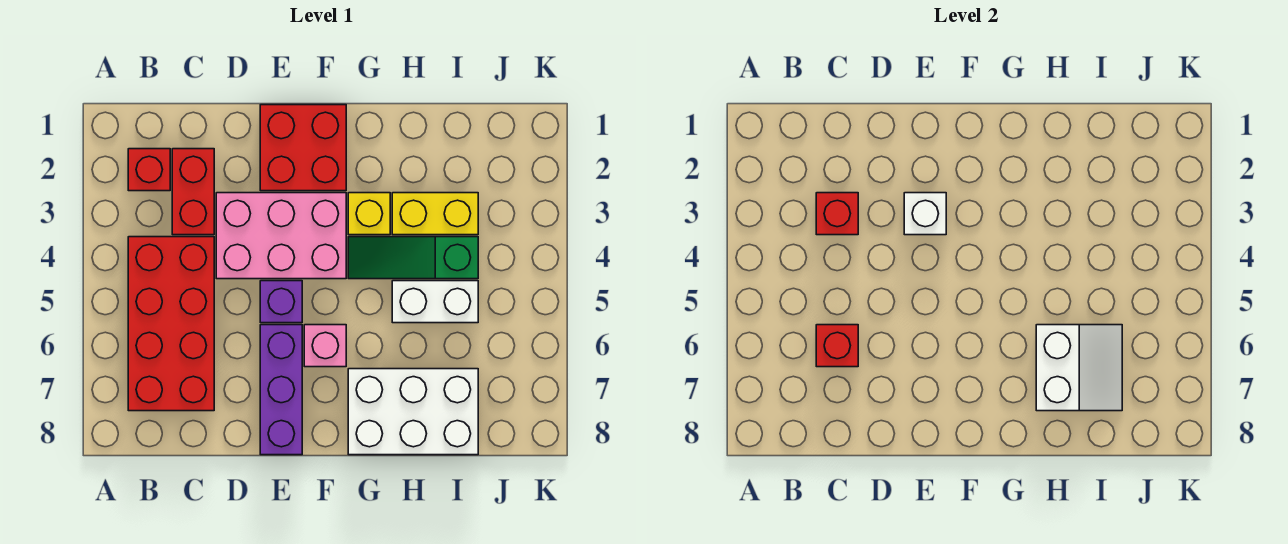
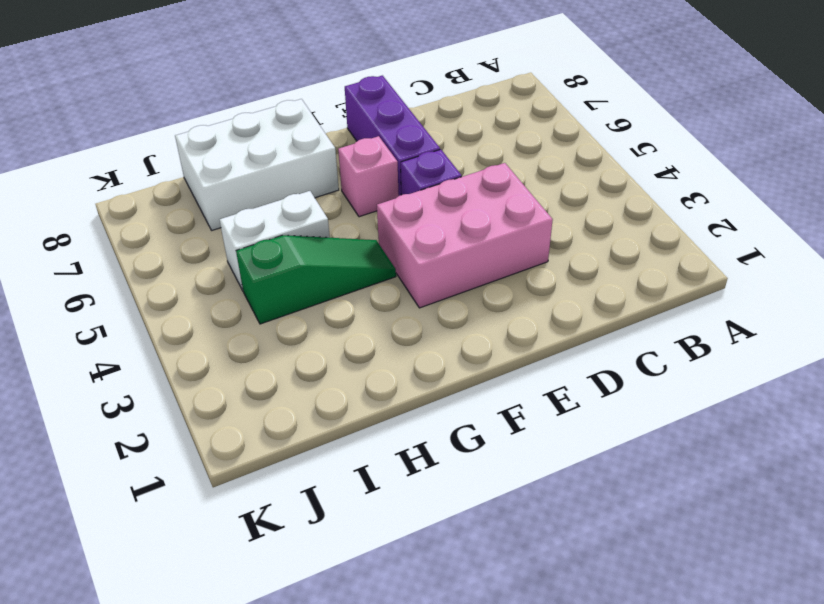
none -> red 1x1 brick [128,149,170,191]
none -> red 2x4 brick [128,237,214,411]
none -> red 1x2 brick [172,149,214,235]

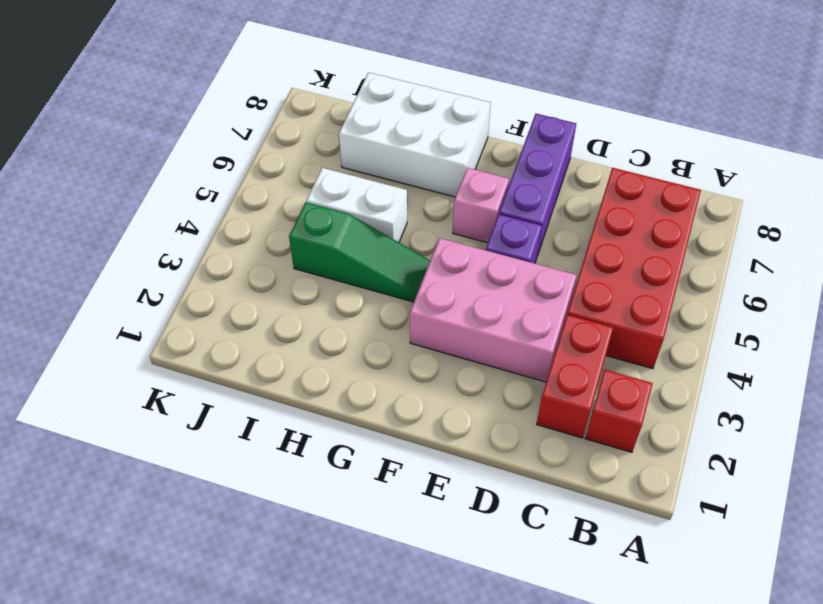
none -> red 2x2 brick [260,105,346,191]
none -> yellow 1x1 brick [348,193,390,235]
none -> yellow 1x2 brick [392,193,478,235]

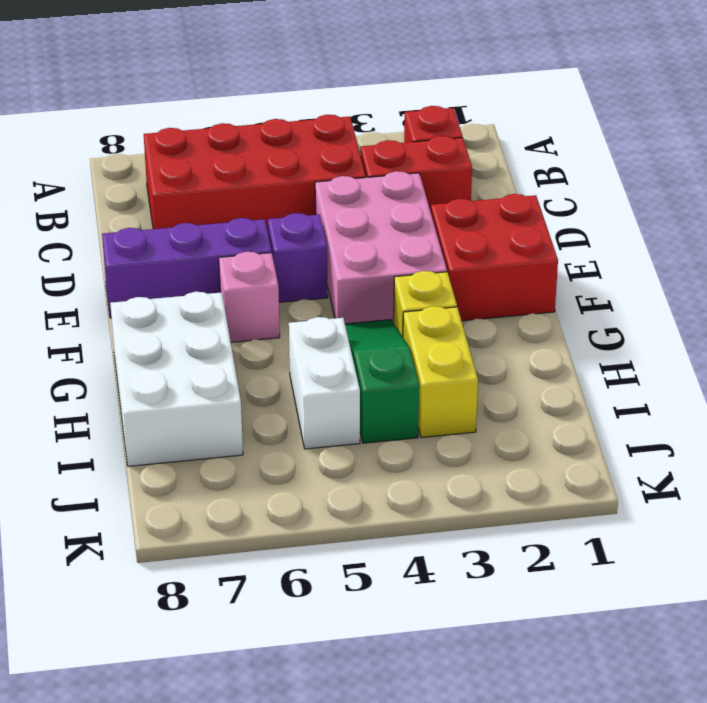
none -> red 1x1 brick [816,193,858,235]
none -> red 1x1 brick [816,325,858,367]
none -> white 1x1 brick [904,193,946,235]

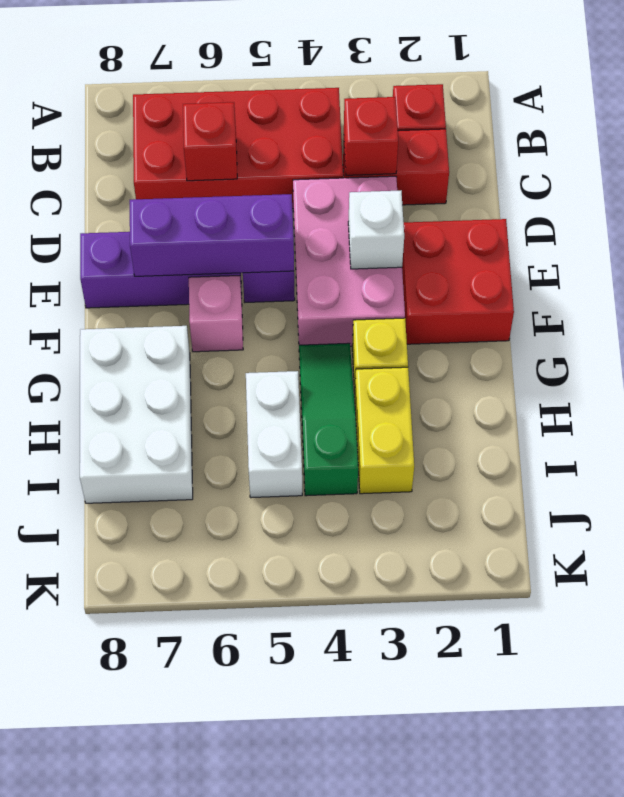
purple 1x3 brick [130,194,294,276] -> none
none -> white 2x2 slope [1036,325,1122,411]

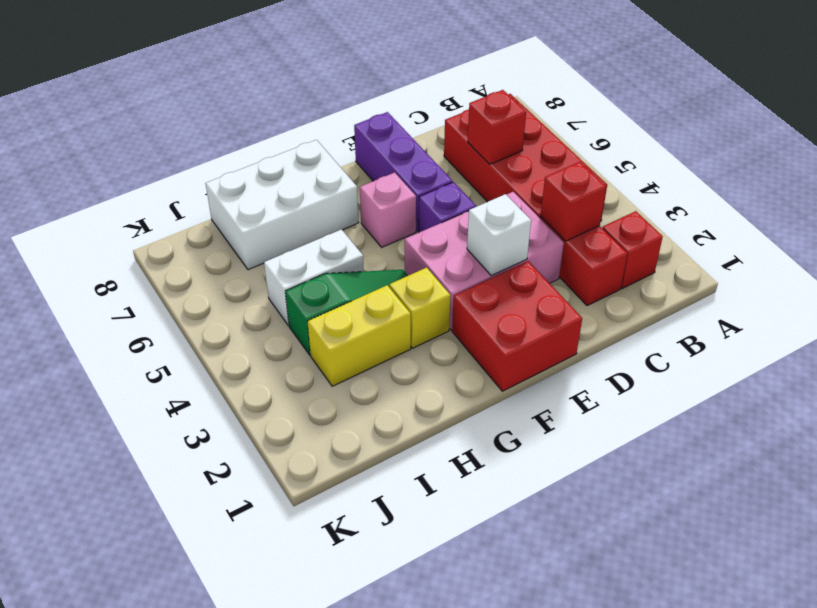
none -> white 2x2 slope [1036,325,1122,411]

